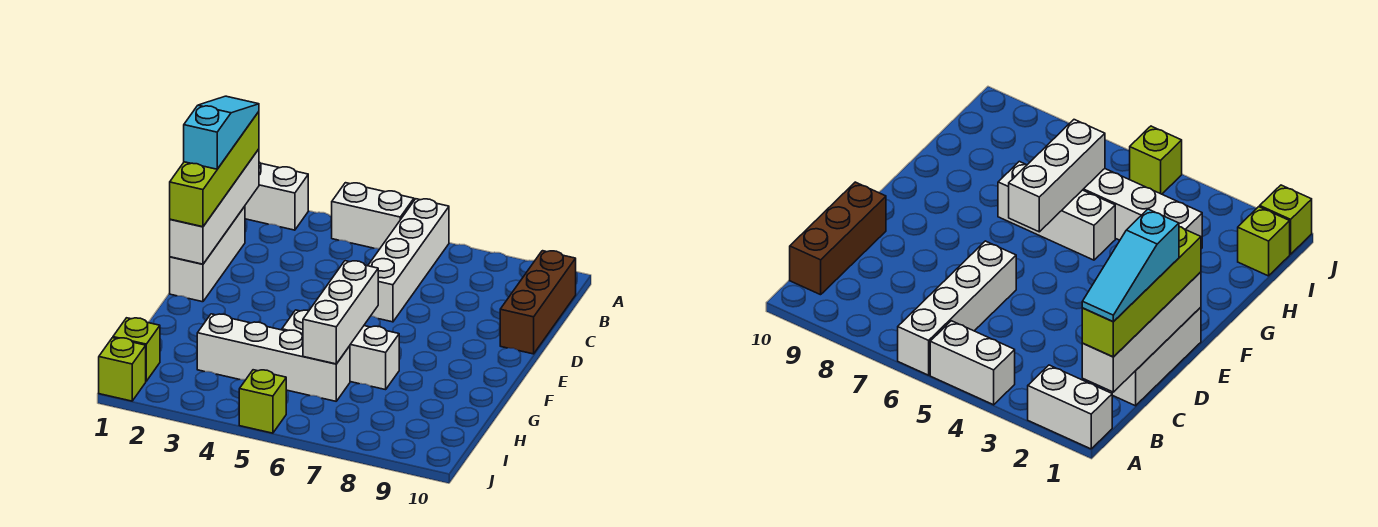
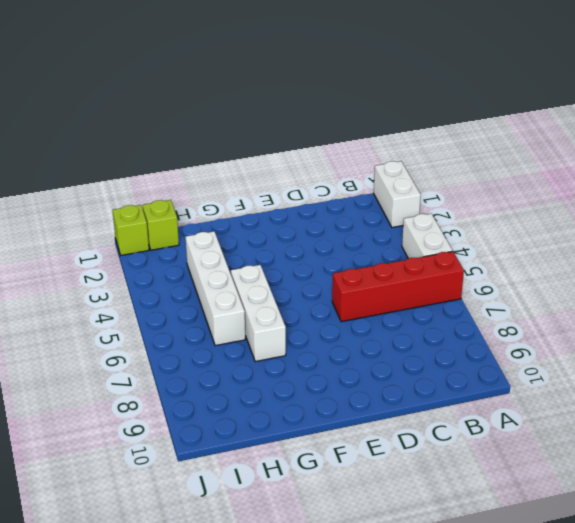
red 1x4 brick [332,251,464,322] -> white 1x4 brick [368,199,449,322]
none -> brown 1x3 brick [500,251,576,354]
none -> white 1x3 brick [170,206,245,302]
none -> lime 1x1 brick [239,370,286,433]

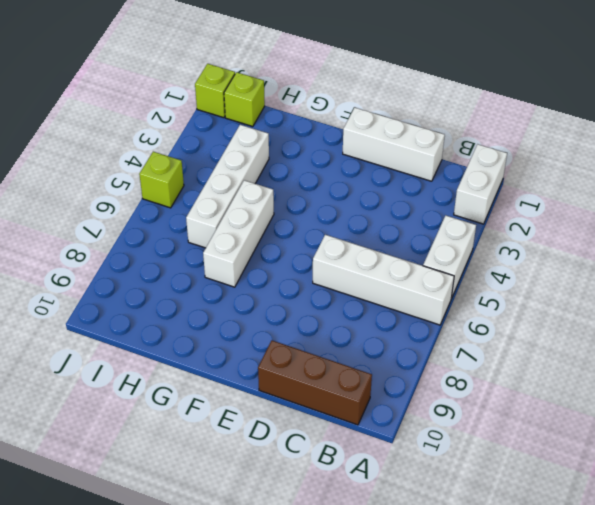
none -> white 1x4 brick [170,149,259,264]
none -> white 1x3 brick [303,261,378,364]
none -> lime 1x4 brick [170,112,259,227]

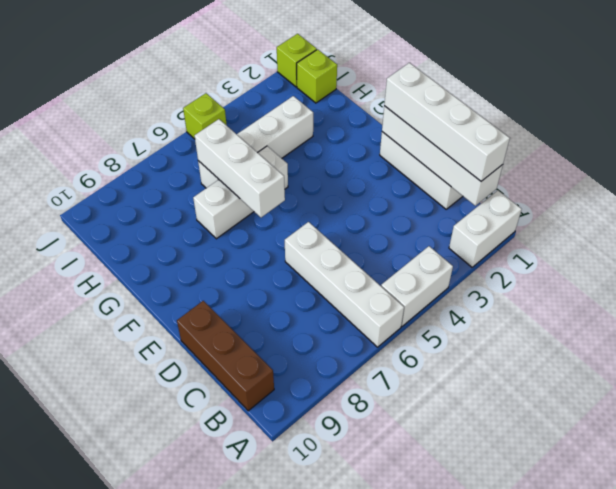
white 1x4 brick [384,63,510,181] -> lime 1x4 brick [170,112,259,227]
none -> cyan 1x3 slope [184,96,259,169]

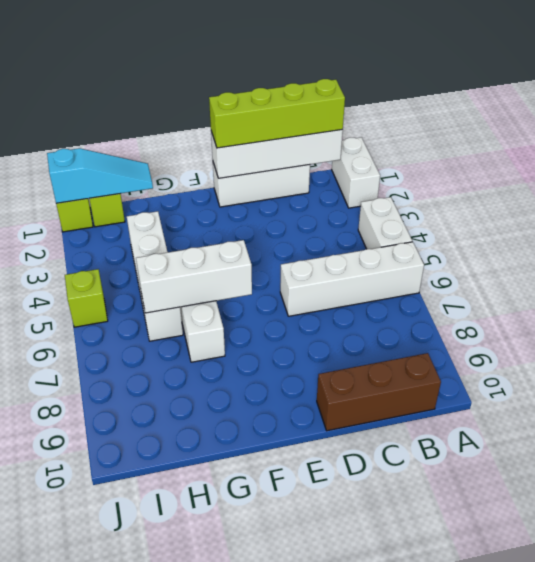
cyan 1x3 slope [47,148,153,203] -> cyan 1x3 slope moved to [184,96,259,169]

